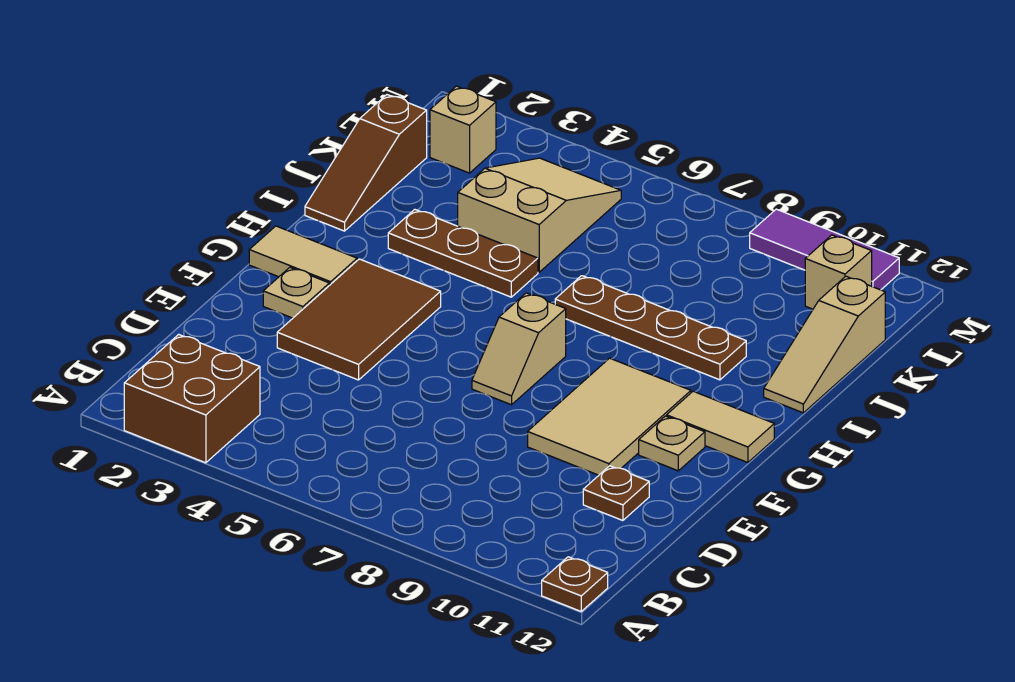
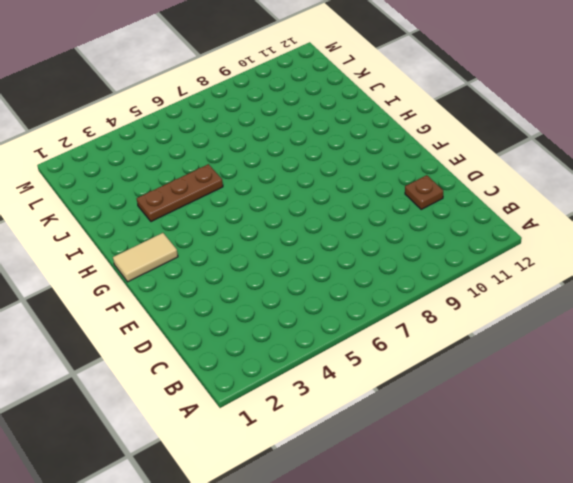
none -> brown 2x2 brick [124,334,260,463]
none -> brown 1x1 plate [542,557,608,611]
none -> brown 2x3 tile [277,259,441,380]

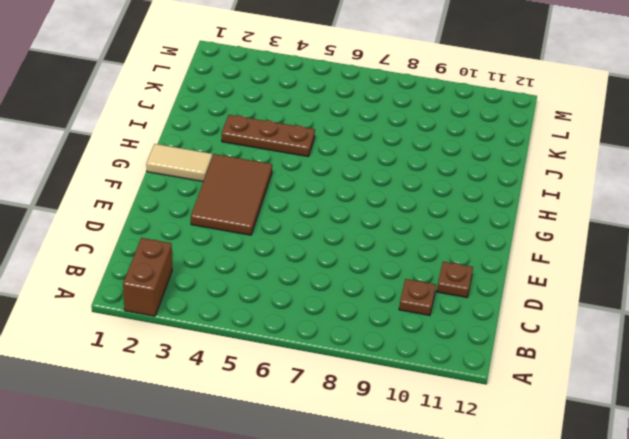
brown 1x2 brick [123,238,172,316] -> brown 2x2 brick [124,334,260,463]
brown 1x1 plate [399,279,436,315] -> brown 1x1 plate moved to [542,557,608,611]
none -> tan 2x3 tile [528,358,691,475]
none -> tan 1x1 plate [263,267,329,318]
none -> tan 1x2 slope [472,293,566,405]

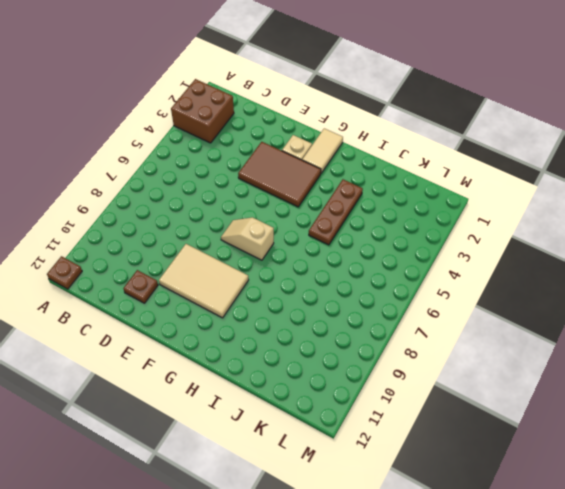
none -> tan 1x1 plate [639,416,705,471]
none -> tan 1x2 tile [667,391,774,463]
none -> brown 1x3 slope [305,95,427,231]

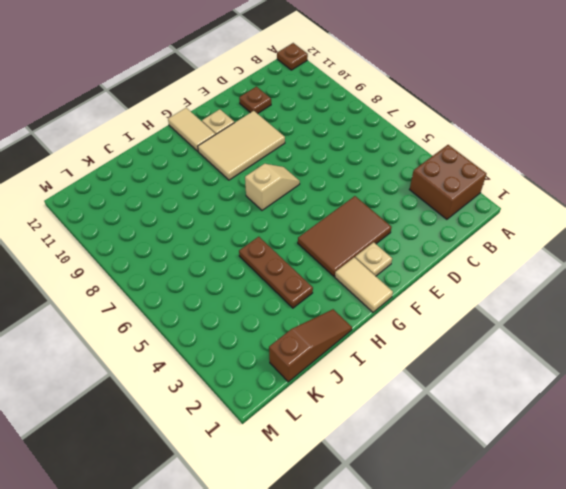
none -> brown 1x4 plate [555,276,746,380]
none -> tan 1x3 slope [764,276,885,413]
none -> tan 2x3 slope [458,158,621,272]

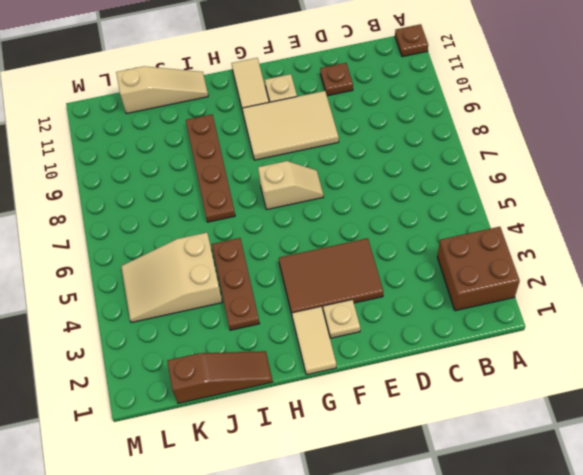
none -> tan 1x1 brick [430,86,496,173]
none -> tan 1x1 brick [805,235,872,309]
none -> purple 1x3 tile [750,209,899,290]

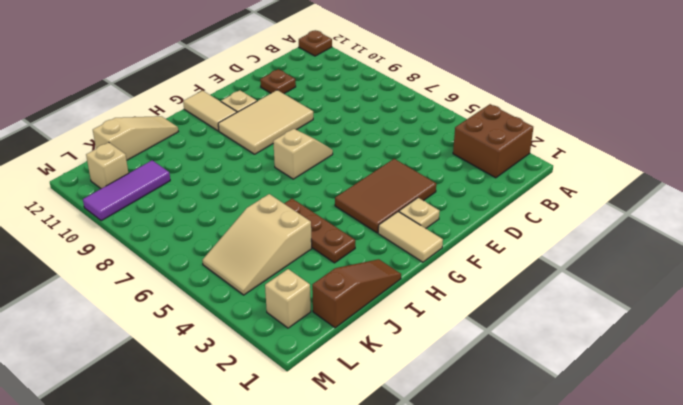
purple 1x3 tile [83,160,170,221] -> purple 1x3 tile turned to [750,209,899,290]
none -> brown 1x4 plate [555,276,746,380]

